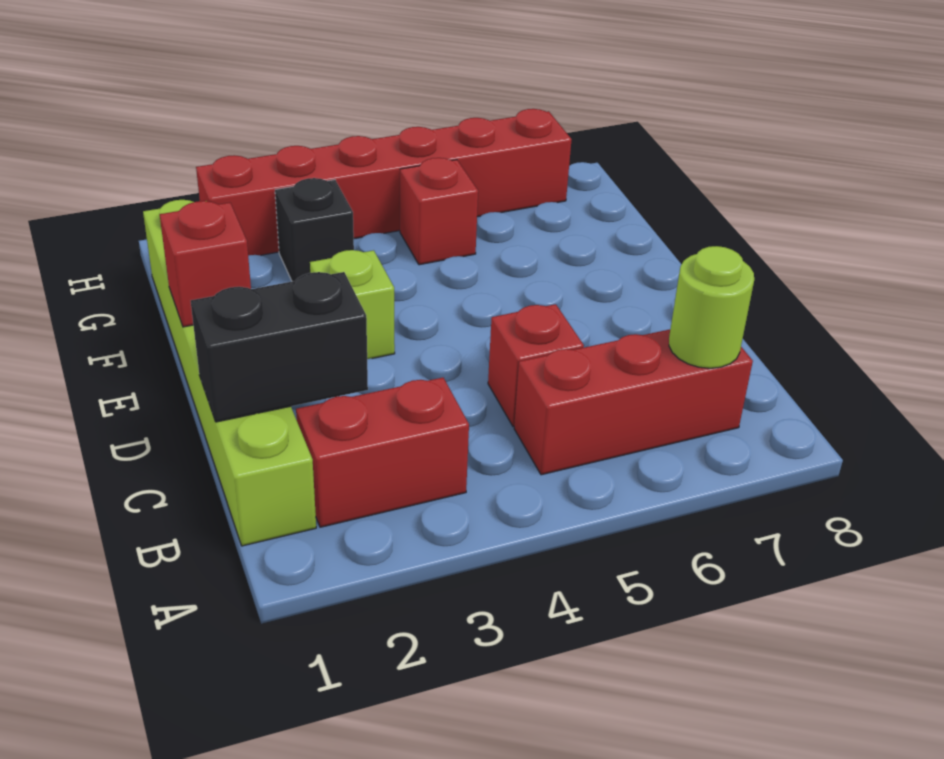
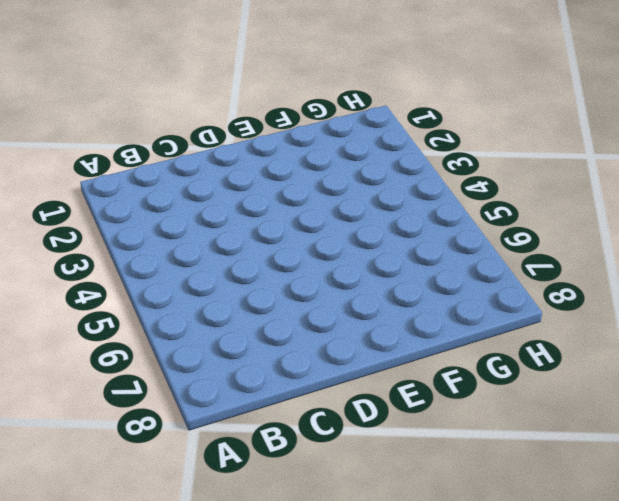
none -> lime 1x6 brick [143,200,316,546]
none -> red 1x2 brick [296,378,469,527]

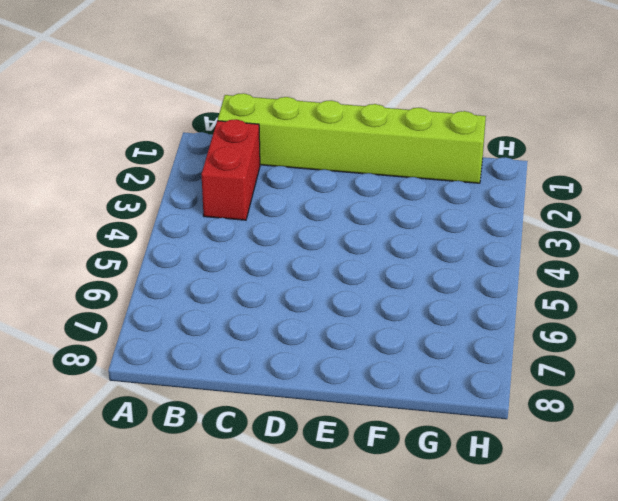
none -> red 1x3 brick [514,329,753,475]
none -> red 1x1 brick [488,304,584,426]

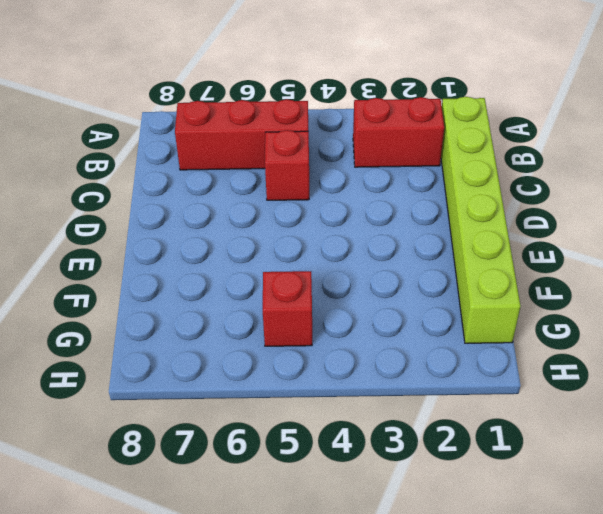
none -> lime 1x1 brick [310,250,395,359]
none -> black 1x1 brick [275,178,354,281]

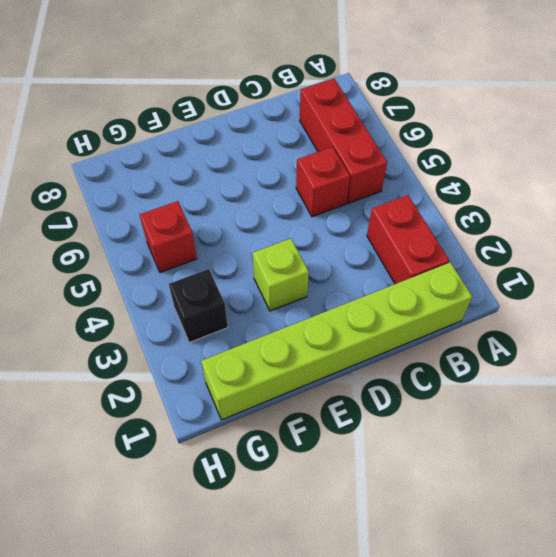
none -> red 1x6 brick [196,109,572,255]
none -> lime 1x1 round brick [669,246,754,368]

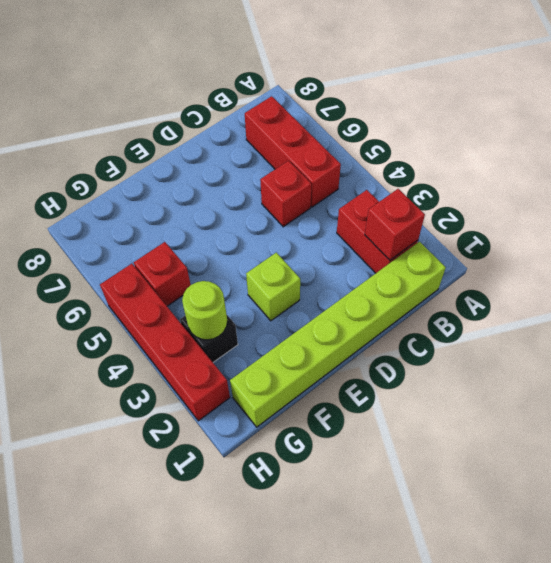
red 1x1 brick [365,189,425,260] -> red 1x1 brick moved to [159,201,251,327]
lime 1x1 round brick [182,281,227,340] -> lime 1x1 round brick moved to [669,246,754,368]
red 1x4 brick [100,264,230,421] -> red 1x6 brick [196,109,572,255]
none -> black 1x2 brick [191,272,368,422]

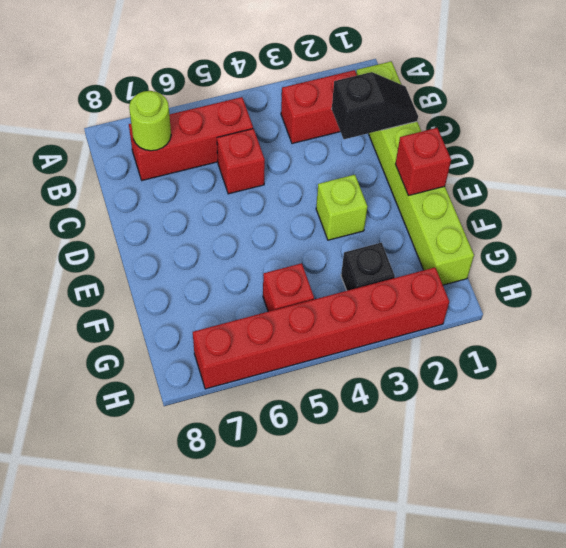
black 1x2 slope [332,72,418,139] -> black 1x2 brick [191,272,368,422]

